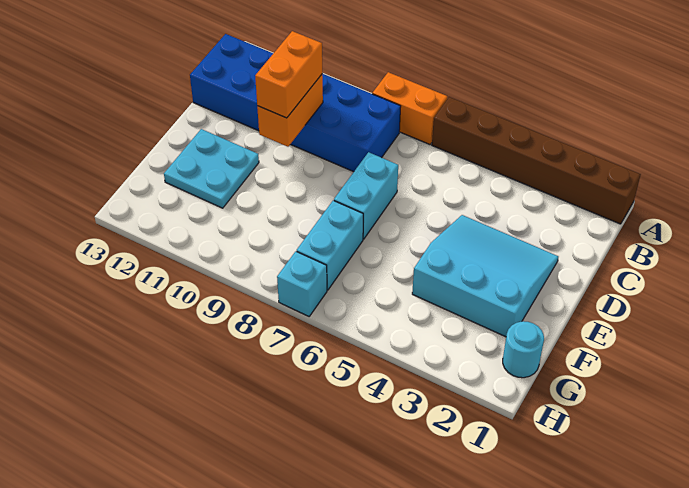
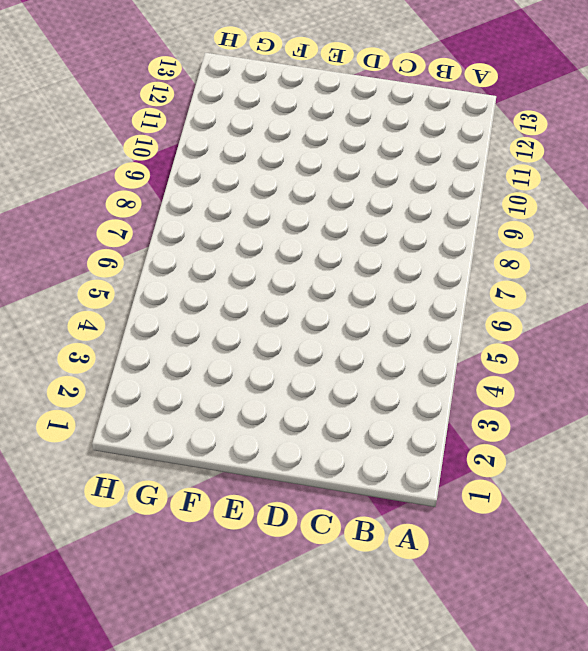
none -> brown 1x6 brick [432,97,641,224]
none -> orange 1x2 brick [372,72,447,145]

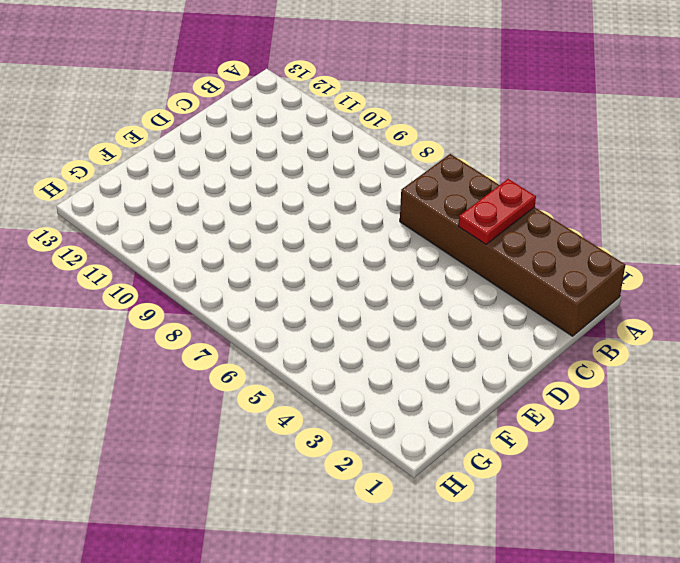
brown 2x6 brick [400,154,625,336] -> brown 1x6 brick [432,97,641,224]
red 1x2 plate [458,179,536,244] -> none
none -> orange 1x2 brick [372,72,447,145]
none -> blue 2x6 brick [190,34,401,172]

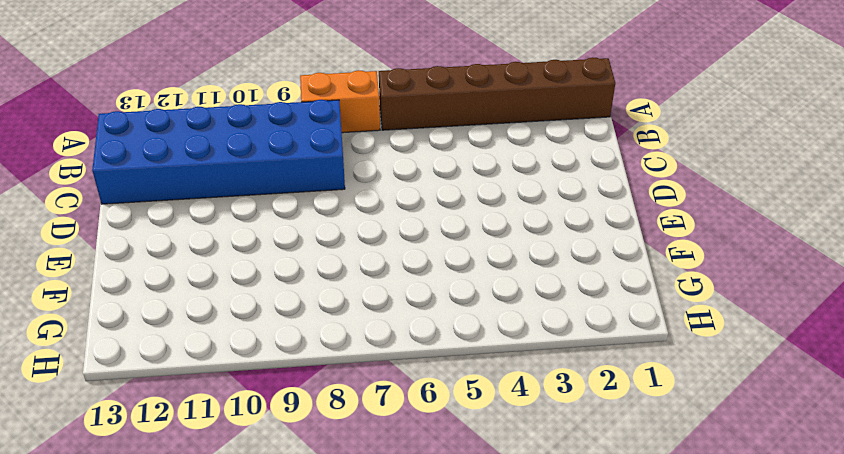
none -> cyan 3x3 slope [412,215,558,337]
none -> cyan 1x2 brick [334,152,398,239]

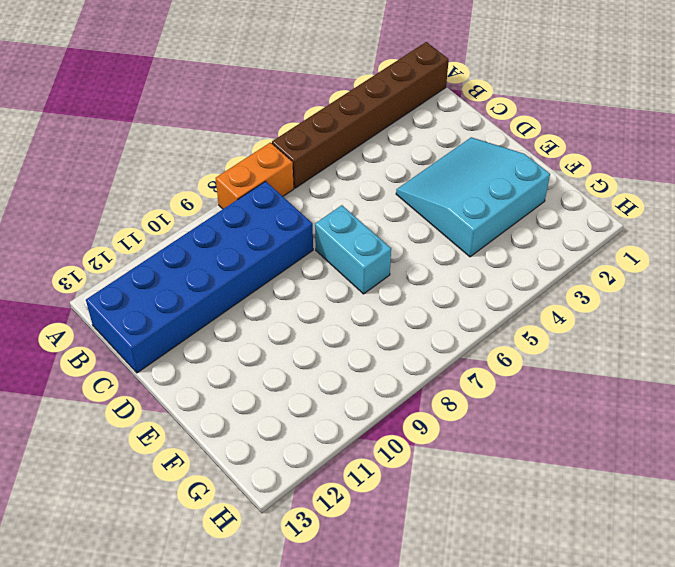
none -> cyan 2x2 plate [164,129,259,208]
none -> cyan 1x2 brick [297,201,363,290]

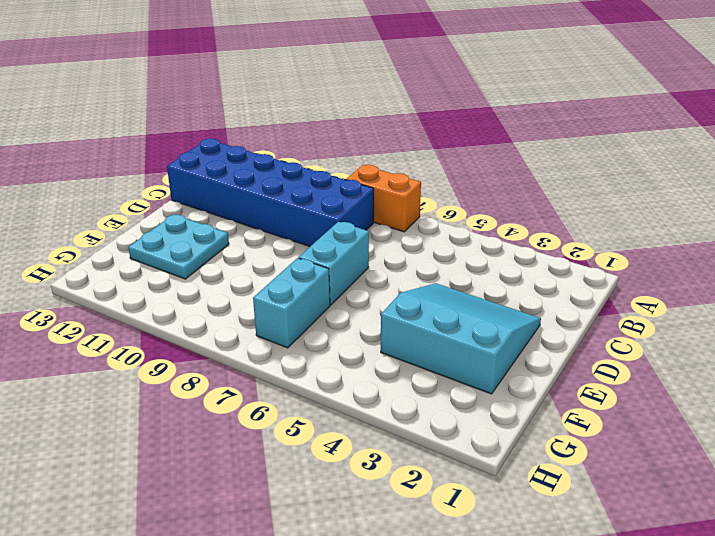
none -> brown 1x6 brick [432,97,641,224]
none -> cyan 1x1 round brick [503,321,544,378]

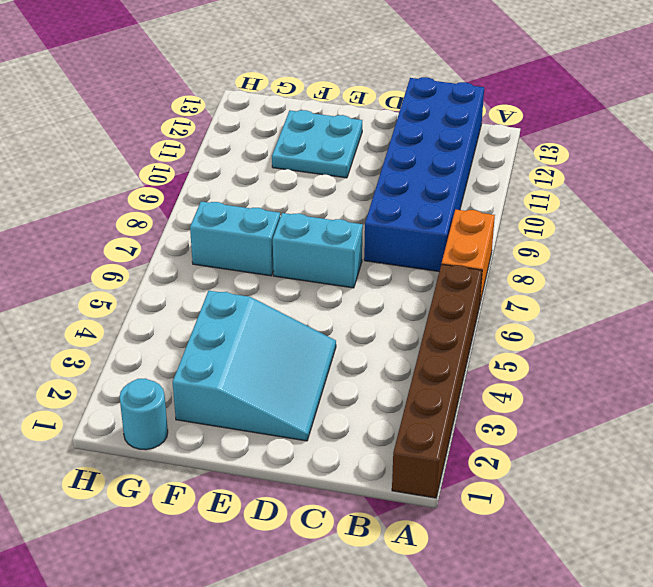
none -> cyan 1x1 brick [277,251,327,316]
none -> orange 1x2 brick [257,75,323,147]

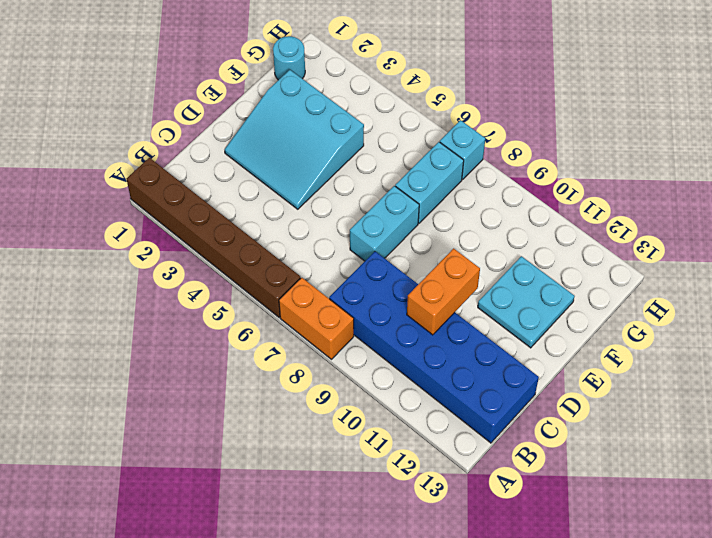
none -> orange 1x2 brick [255,31,322,118]

